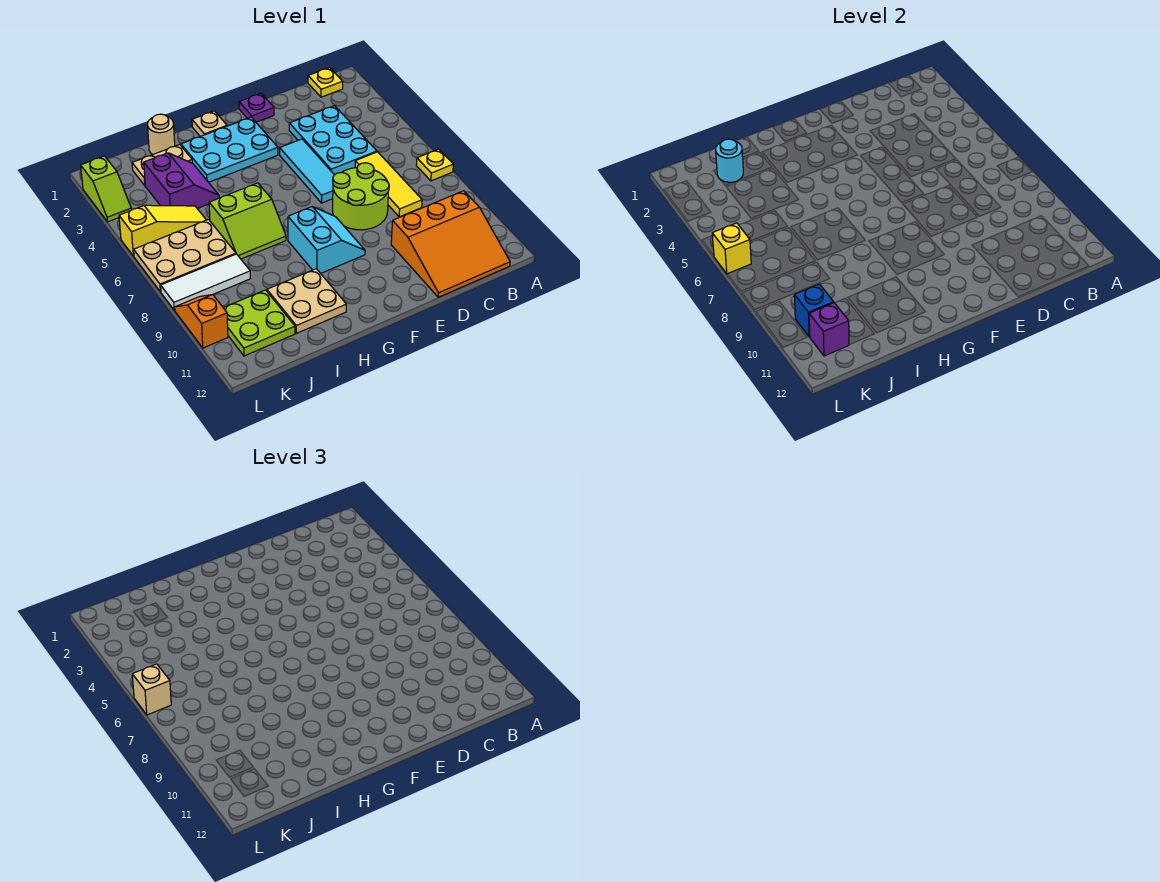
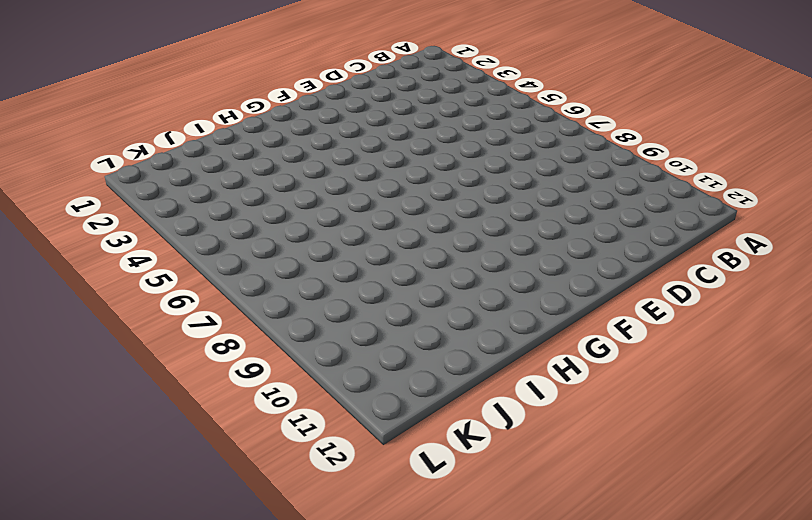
none -> yellow 1x1 plate [416,149,453,181]
none -> yellow 1x1 plate [308,68,343,97]
none -> orange 3x3 slope [391,191,510,297]

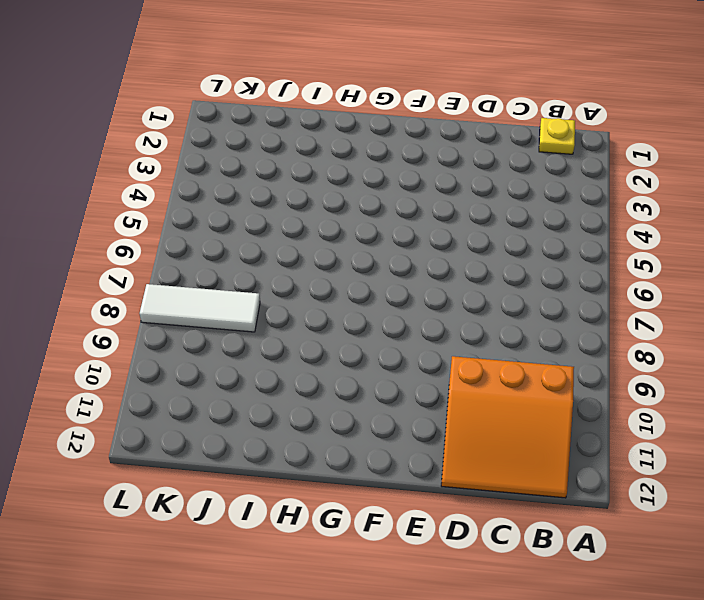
none -> yellow 1x1 plate [416,149,453,181]
none -> cyan 2x3 plate [289,106,377,175]
none -> yellow 1x3 tile [355,152,422,217]

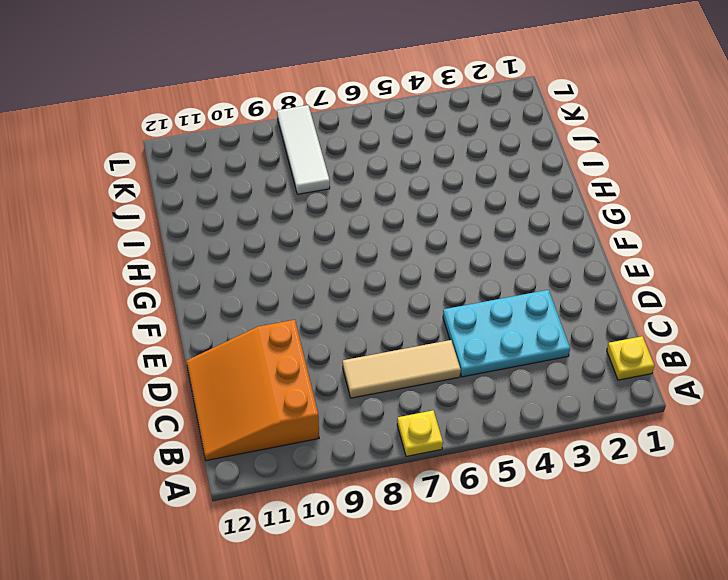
tan 1x3 tile [343,340,461,398] -> yellow 1x3 tile [355,152,422,217]
none -> lime 2x2 round brick [333,163,389,230]
none -> purple 1x1 plate [239,94,274,122]
none -> cyan 1x3 tile [280,139,334,203]

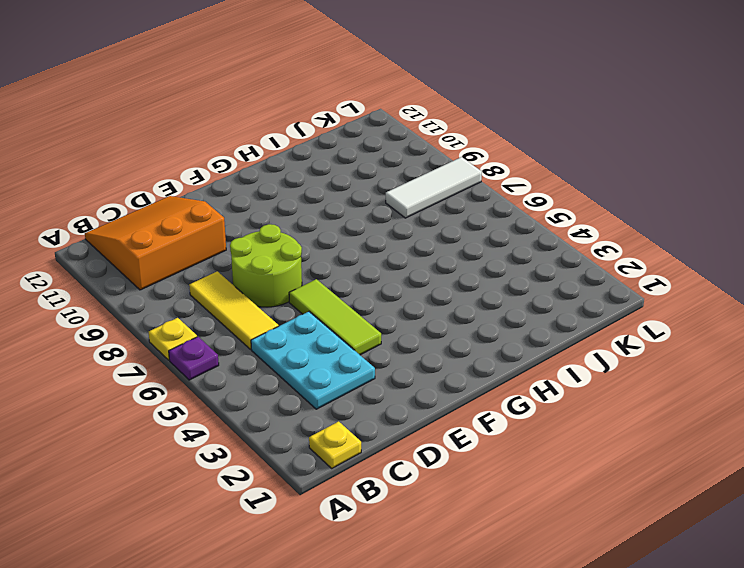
purple 1x1 plate [169,337,219,380] -> purple 1x1 plate moved to [239,94,274,122]
lime 1x3 tile [289,279,381,355] -> cyan 1x3 tile [280,139,334,203]
none -> cyan 2x3 plate [181,117,278,182]
none -> cyan 2x2 slope [288,207,365,273]
none -> tan 1x1 plate [192,111,227,136]

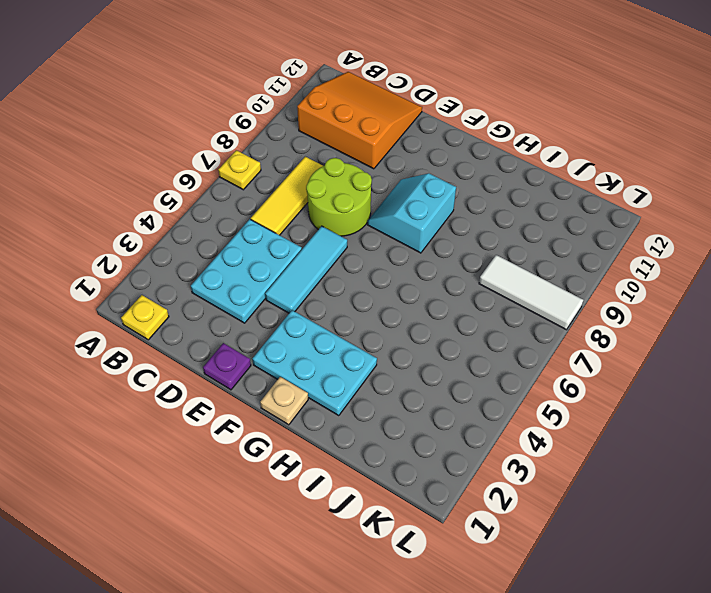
none -> lime 2x2 slope [209,183,286,259]
none -> tan 2x2 plate [267,269,346,333]
none -> tan 1x1 round brick [148,114,175,155]

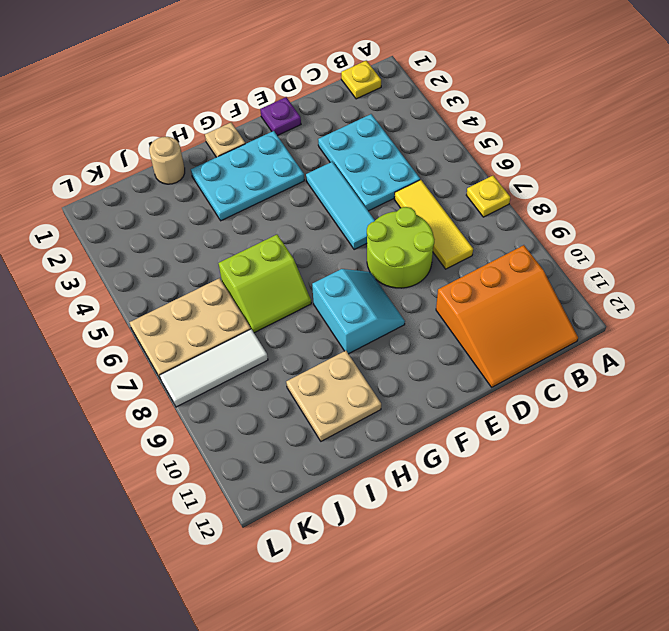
none -> tan 1x2 plate [132,144,192,185]
none -> purple 2x2 slope [144,153,219,209]
none -> yellow 1x3 slope [119,205,206,256]

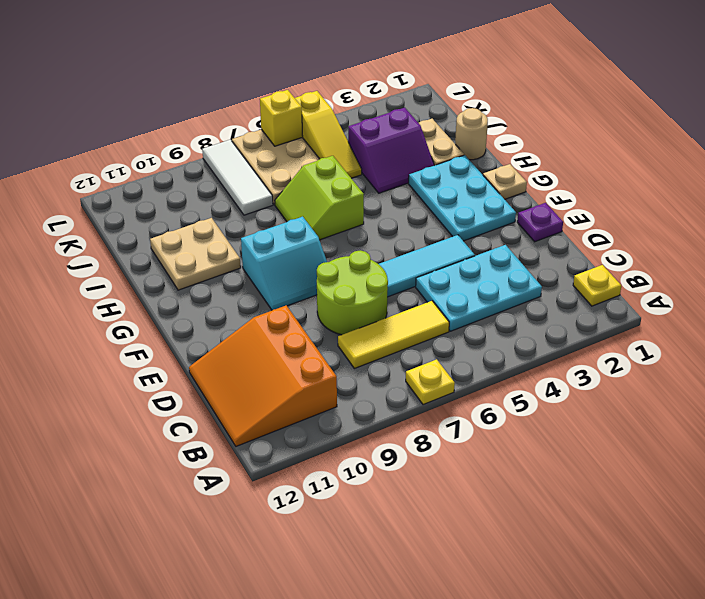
none -> lime 2x2 plate [224,290,295,356]
none -> lime 1x2 slope [81,156,131,222]
none -> orange 1x2 slope [175,295,228,348]

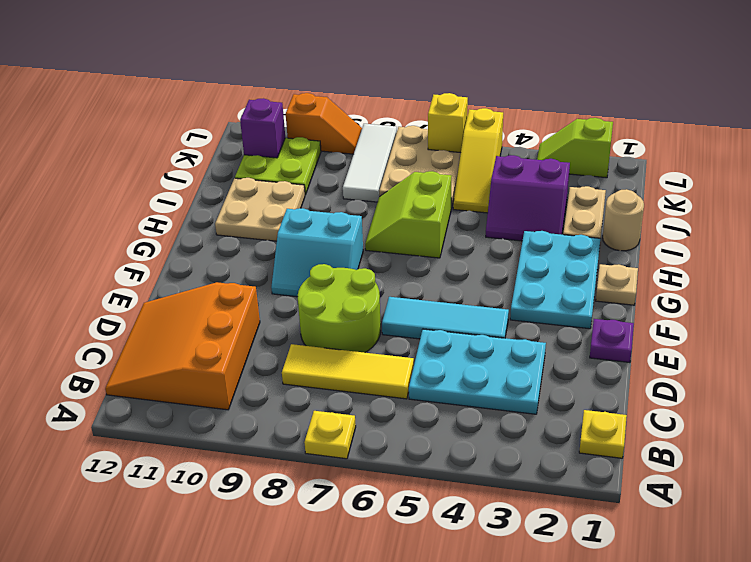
none -> cyan 1x1 round brick [715,139,743,182]
none -> blue 1x1 brick [794,284,834,337]
none -> tan 1x1 brick [132,664,171,715]

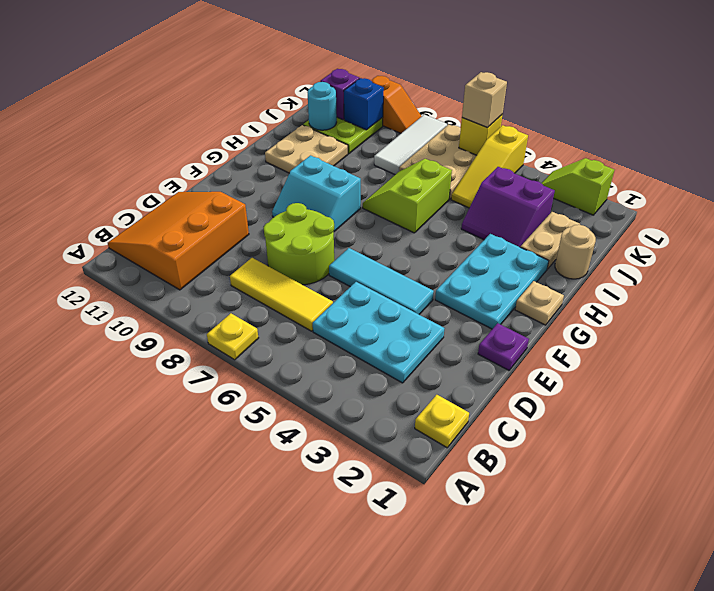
cyan 1x1 round brick [307,82,337,130] -> cyan 1x1 round brick moved to [715,139,743,182]

